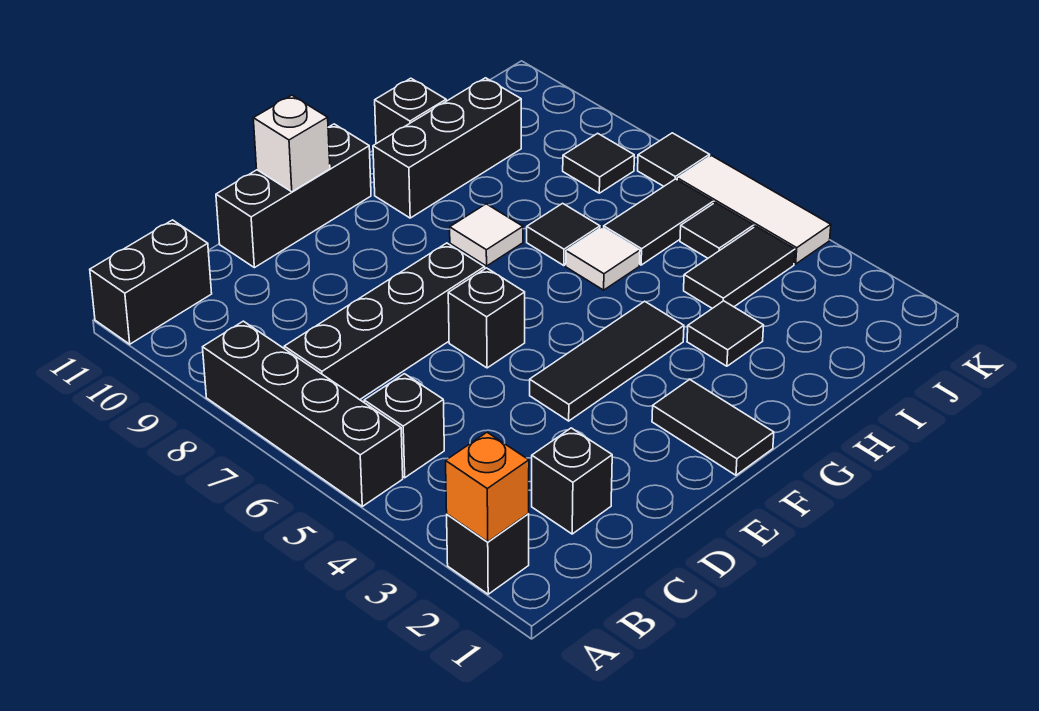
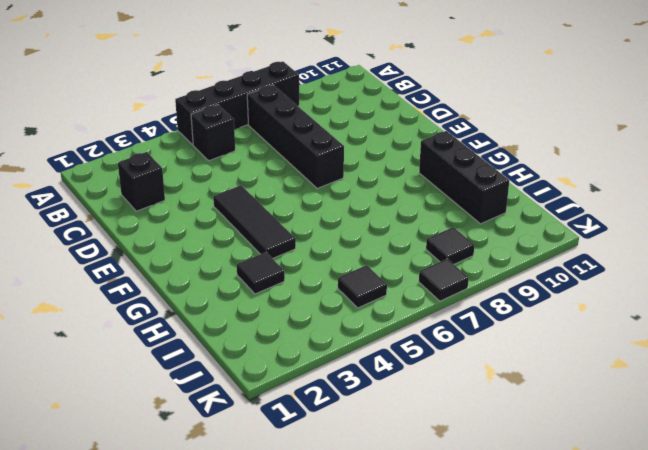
none -> black 1x1 brick [447,514,529,594]
none -> black 1x2 brick [90,220,212,344]
none -> black 1x3 brick [216,124,371,268]

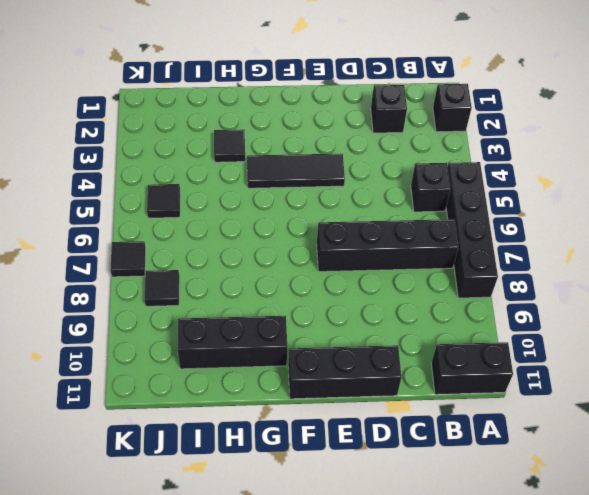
none -> black 1x1 brick [448,268,525,368]
none -> black 1x2 tile [652,380,774,475]
none -> white 1x1 tile [450,204,523,266]

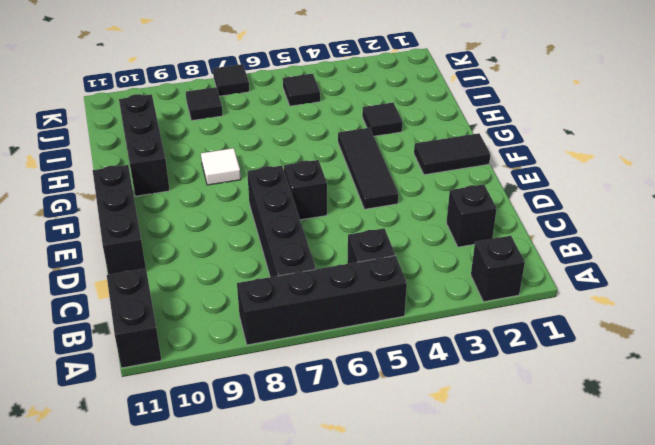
none -> white 1x1 tile [566,227,640,290]
none -> black 1x1 tile [527,203,600,266]
none -> black 1x1 brick [375,78,446,144]

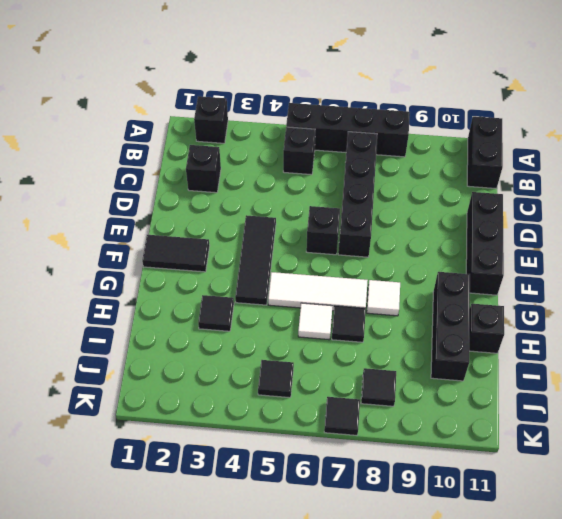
white 1x3 tile [268,272,368,311] -> white 1x3 tile moved to [677,156,831,264]
none -> black 1x2 tile [684,226,795,308]
none -> black 1x2 tile [604,179,713,265]
none -> orange 1x1 brick [446,432,529,542]

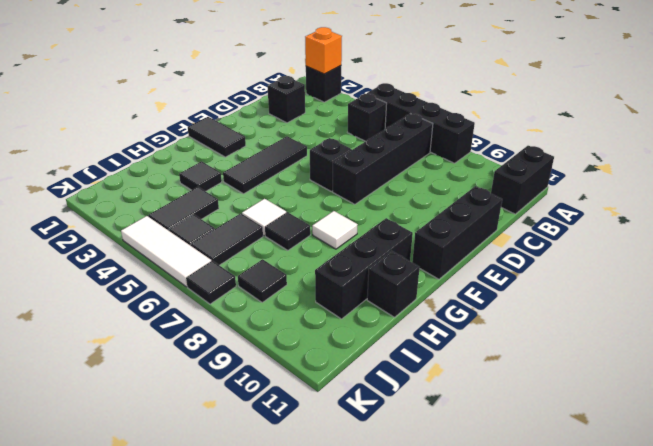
none -> white 1x1 brick [253,95,330,192]

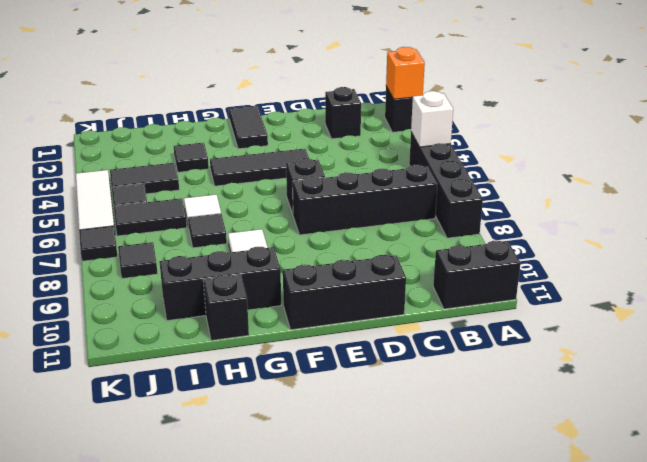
white 1x1 brick [411,91,453,147] -> white 1x1 brick moved to [253,95,330,192]
none -> black 1x1 brick [364,374,444,478]

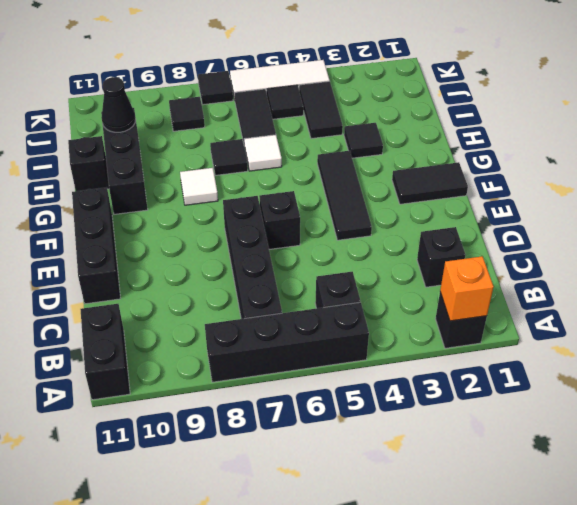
black 1x1 cone [101,77,136,132] -> none
none -> white 1x1 brick [253,95,330,192]

